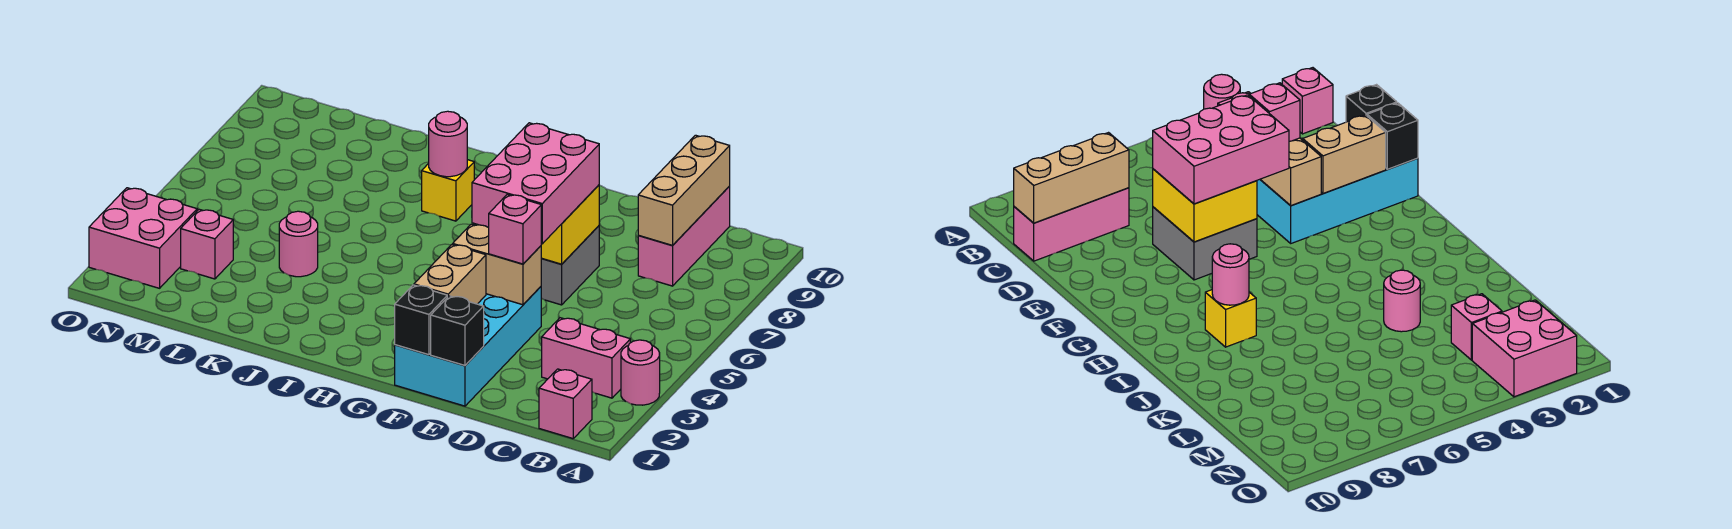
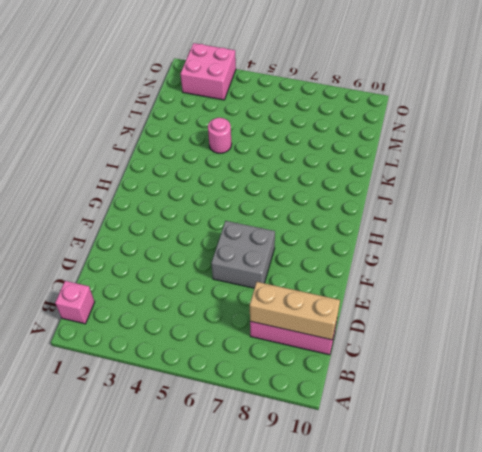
none -> pink 1x1 round brick [621,340,660,405]
none -> pink 1x2 brick [542,318,630,398]
none -> cyan 2x4 brick [395,287,541,406]

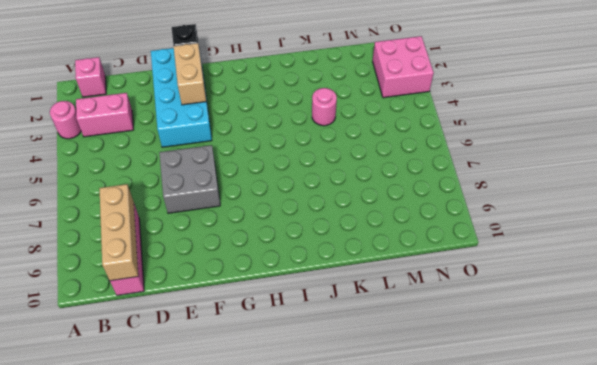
none -> yellow 1x1 brick [422,160,474,221]
none -> pink 1x1 brick [181,209,233,279]
none -> black 1x1 brick [431,296,484,366]

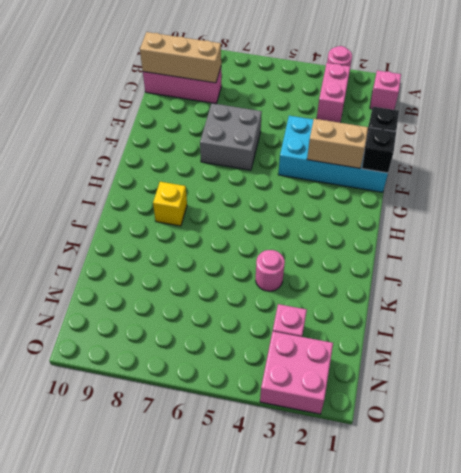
none -> tan 1x2 brick [453,224,542,305]
none -> yellow 2x2 brick [541,185,599,264]
none -> pink 1x1 round brick [429,111,467,177]

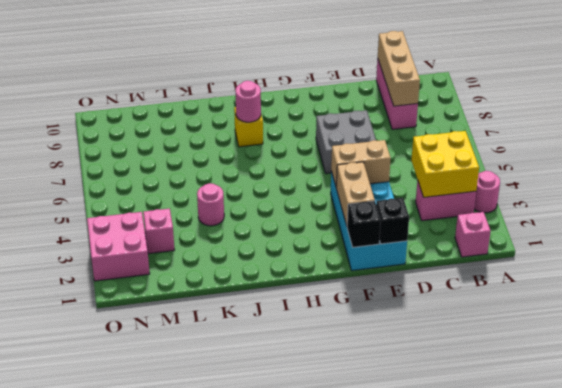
yellow 2x2 brick [411,131,479,197] -> yellow 2x2 brick moved to [541,185,599,264]
none -> pink 1x1 brick [489,194,541,264]
none -> pink 2x3 brick [472,123,599,244]

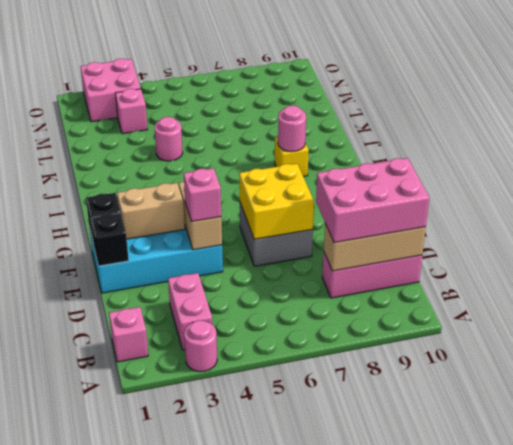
pink 2x3 brick [316,158,429,243] -> pink 2x3 brick moved to [472,123,599,244]

